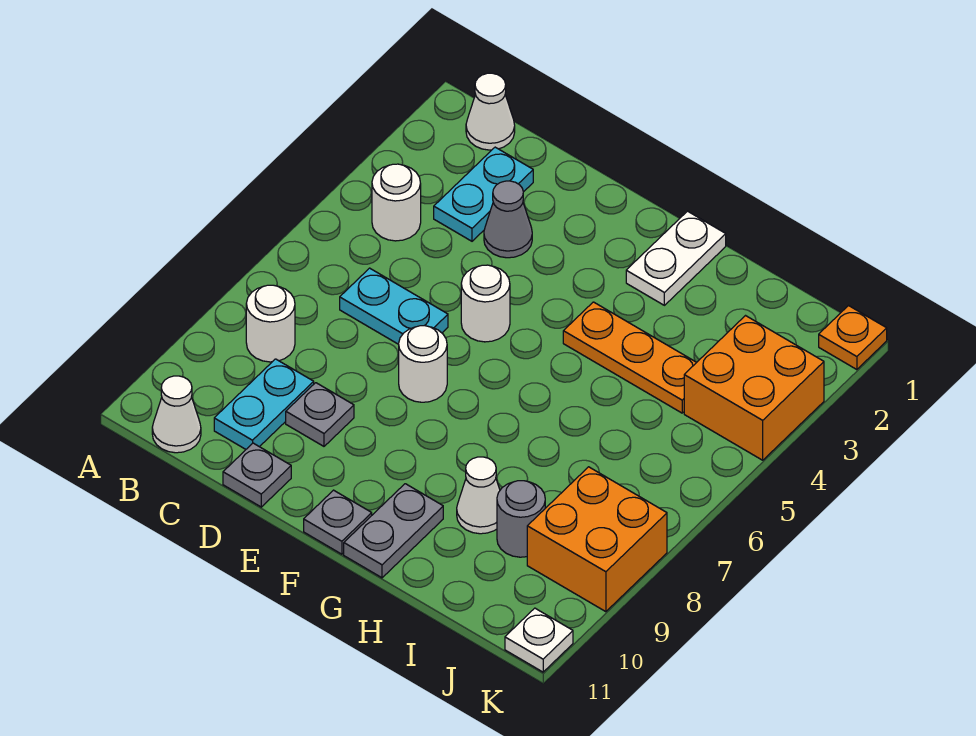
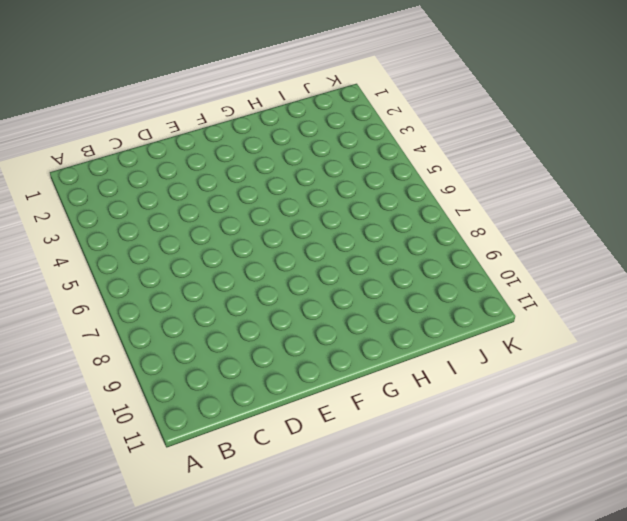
none -> white 1x1 cone [466,73,515,150]
none -> white 1x1 round brick [372,164,421,241]
none -> white 1x1 round brick [246,285,295,362]

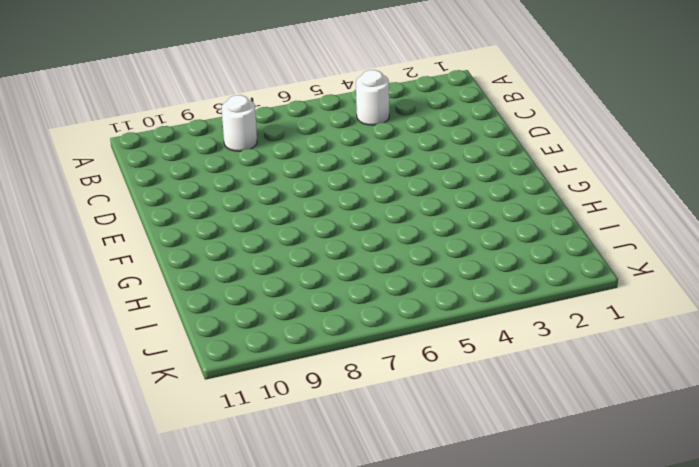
none -> white 1x1 cone [466,73,515,150]
none -> white 1x1 cone [152,376,201,453]
none -> cyan 1x2 plate [434,147,533,241]

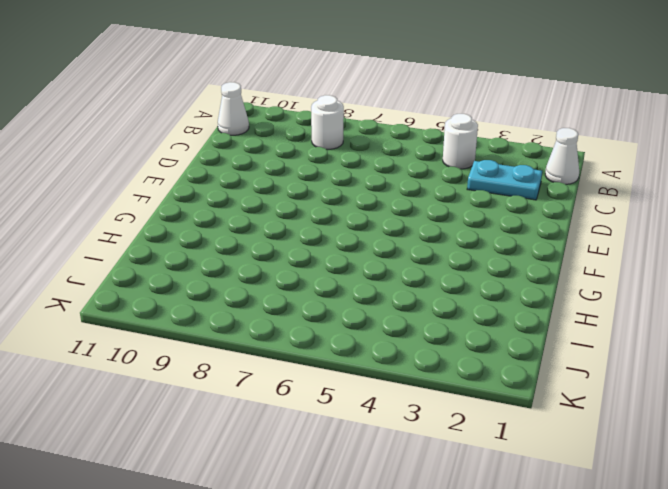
none -> cyan 1x2 plate [340,268,448,344]
none -> cyan 1x2 plate [214,359,314,449]
none -> grey 1x1 cone [484,181,532,258]

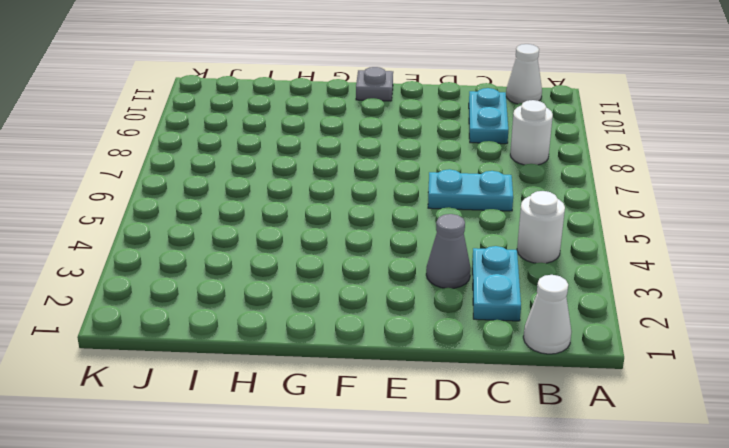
none -> grey 1x1 plate [286,383,354,446]
none -> grey 1x1 plate [223,443,291,507]
none -> white 1x1 round brick [461,265,510,342]

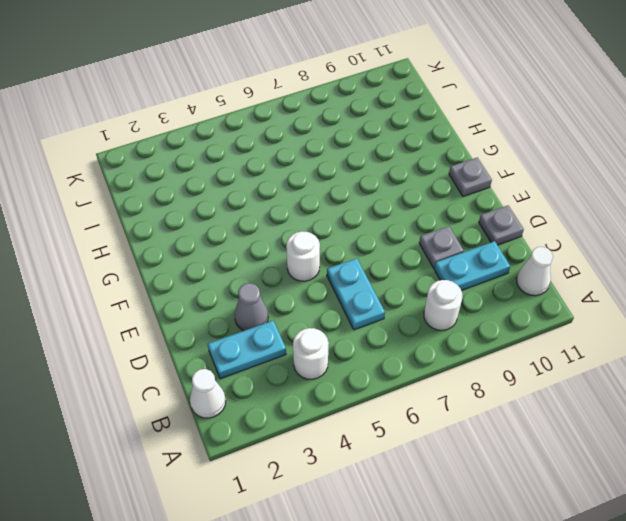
none -> white 1x1 round brick [399,326,447,402]
none -> white 1x2 plate [626,211,726,305]
none -> orange 1x3 plate [563,302,697,413]

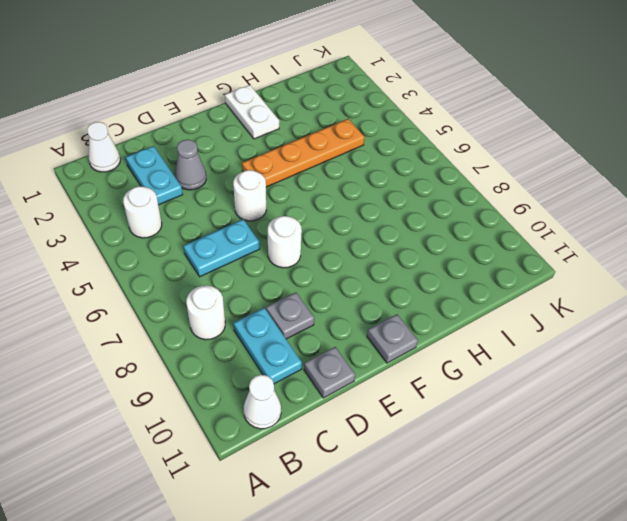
orange 1x4 plate [242,119,364,187] -> orange 1x3 plate [563,302,697,413]
none -> grey 1x2 plate [344,484,443,578]
none -> white 1x1 cone [457,457,500,534]
none -> grey 1x1 round brick [497,481,545,557]

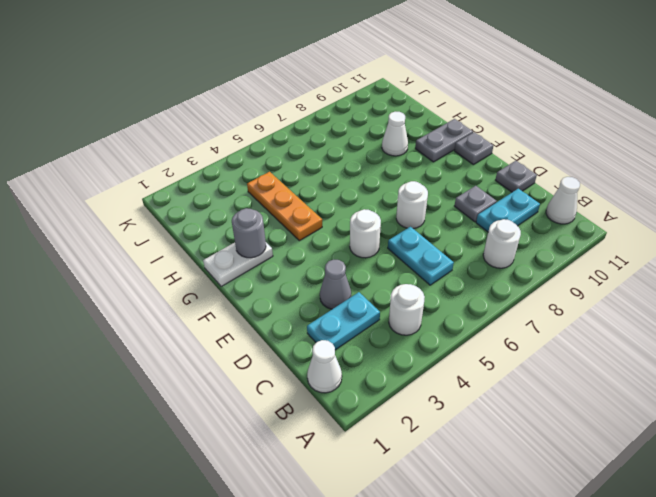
grey 1x1 round brick [232,208,266,258] -> grey 1x1 round brick moved to [497,481,545,557]
none -> orange 2x2 brick [684,316,824,460]
none -> orange 2x2 brick [527,467,667,612]
none -> orange 1x1 plate [819,306,887,370]

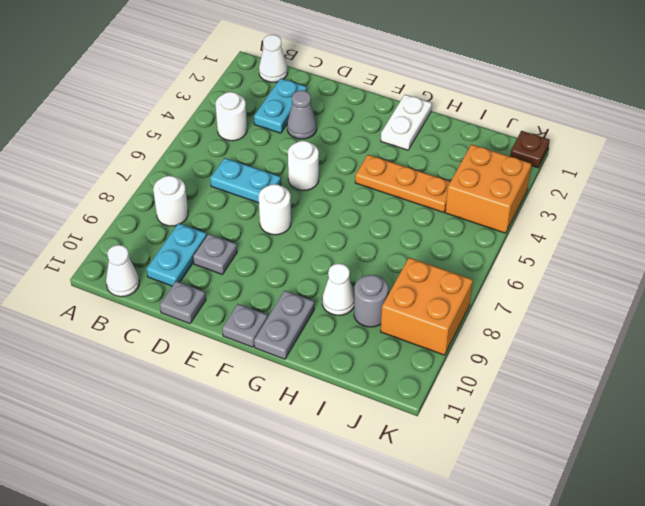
brown 1x1 plate [510,131,550,168] -> orange 1x1 plate [819,306,887,370]
none -> white 1x1 plate [505,608,573,672]

